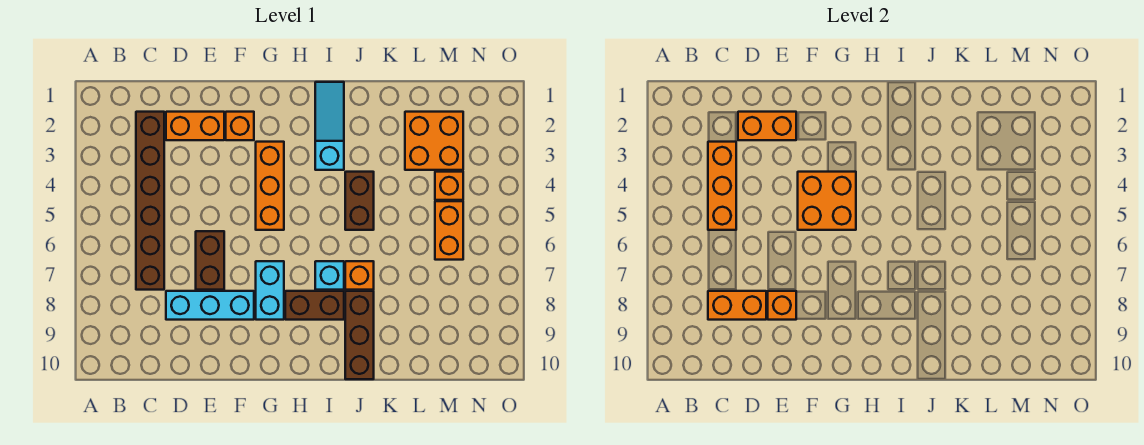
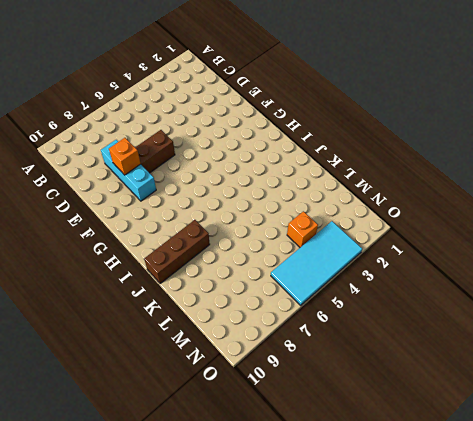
cyan 2x4 tile [271,221,362,305] -> none
none -> brown 1x6 brick [136,112,164,290]
none -> orange 1x2 brick [166,112,224,140]
none -> orange 1x1 brick [226,112,254,140]

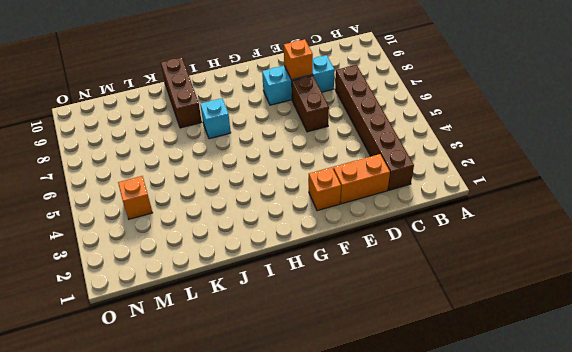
none -> orange 1x3 brick [256,142,284,230]
none -> cyan 1x2 brick [256,261,284,320]
none -> brown 1x2 brick [285,291,344,320]

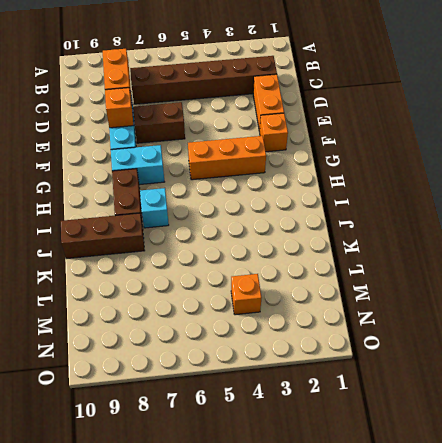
none -> cyan 1x3 slope [315,82,344,170]
none -> brown 1x2 brick [345,172,374,230]
none -> orange 1x1 brick [345,261,374,290]

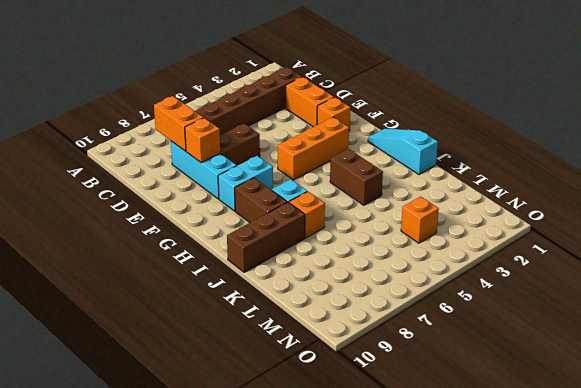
cyan 1x3 slope [368,128,438,175] -> cyan 1x3 slope turned to [315,82,344,170]
brown 1x2 brick [330,149,383,205] -> brown 1x2 brick turned to [345,172,374,230]
none -> orange 2x2 brick [405,112,463,170]
none -> orange 1x2 brick [435,201,463,260]
none -> orange 1x3 brick [708,142,736,230]

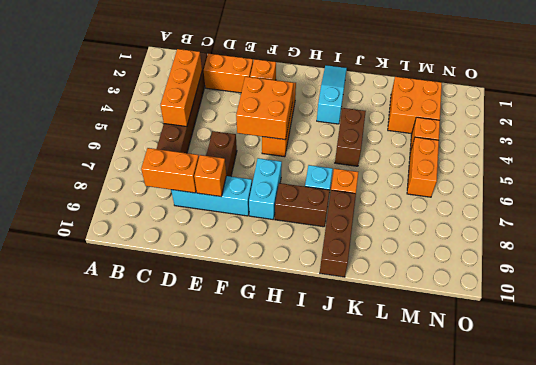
none -> orange 1x2 brick [738,112,796,140]

